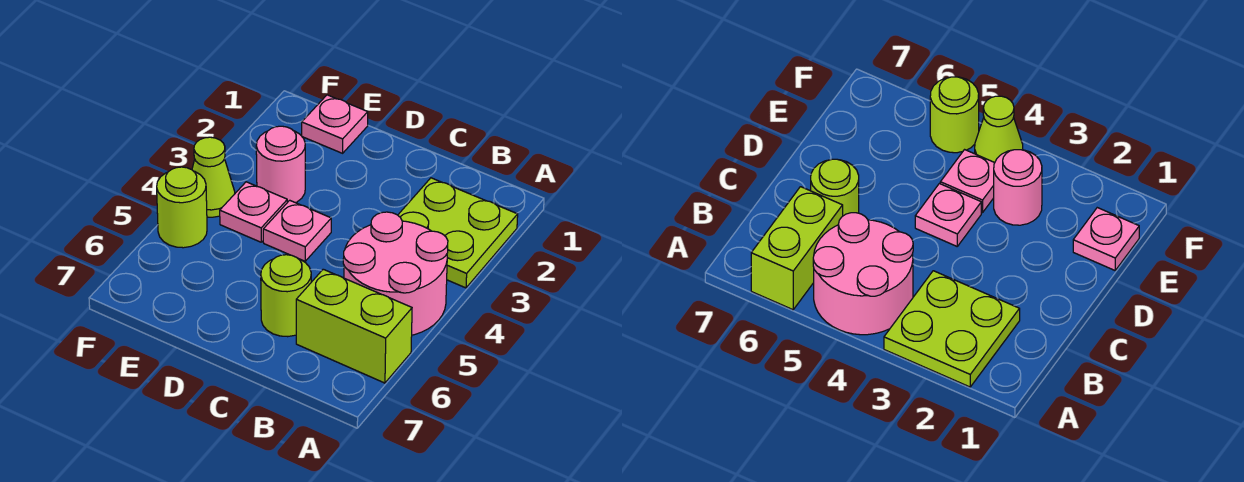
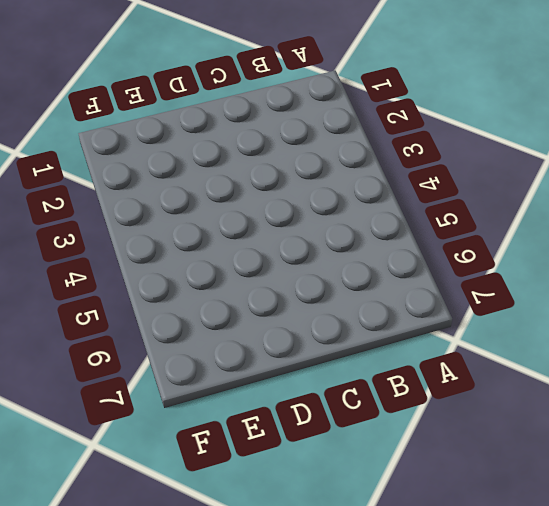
none -> lime 2x2 plate [398,178,518,288]
none -> pink 2x2 round brick [343,212,448,335]

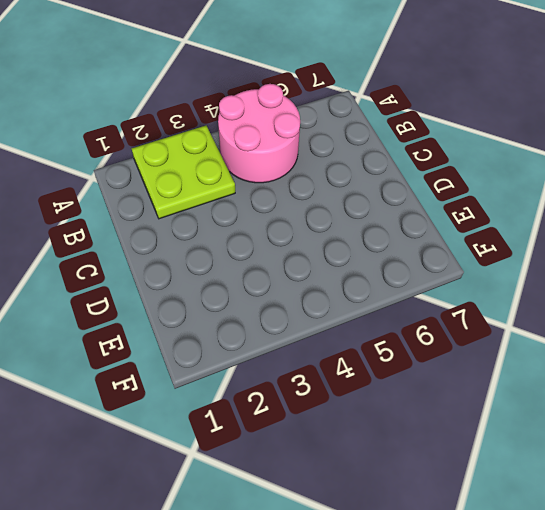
none -> lime 1x2 brick [296,269,412,383]
none -> lime 1x1 round brick [261,255,311,337]

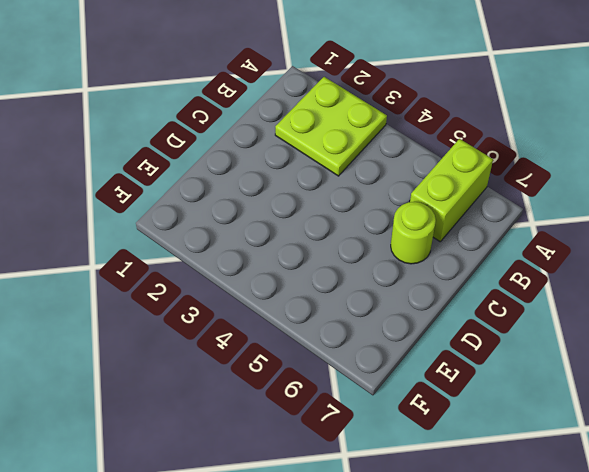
none -> pink 2x2 round brick [343,212,448,335]
none -> pink 1x1 plate [263,200,331,261]

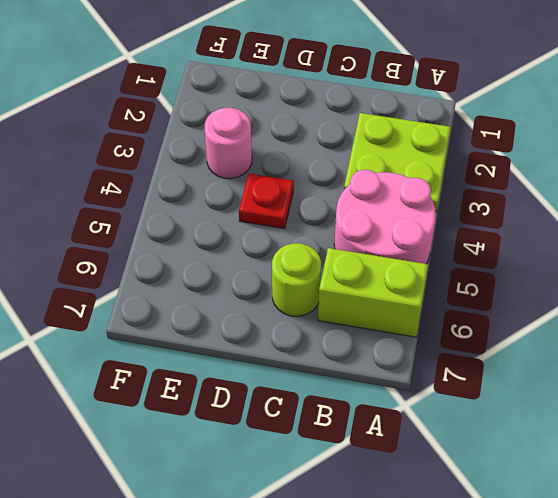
red 1x1 plate [239,173,294,229] -> pink 1x1 plate [263,200,331,261]
none -> pink 1x1 plate [302,95,368,153]
none -> pink 1x1 plate [220,182,288,242]

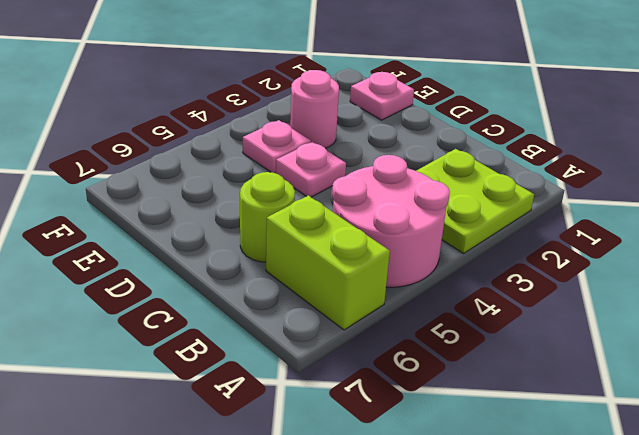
none -> lime 1x1 cone [192,137,235,217]
none -> lime 1x1 round brick [157,167,207,248]

